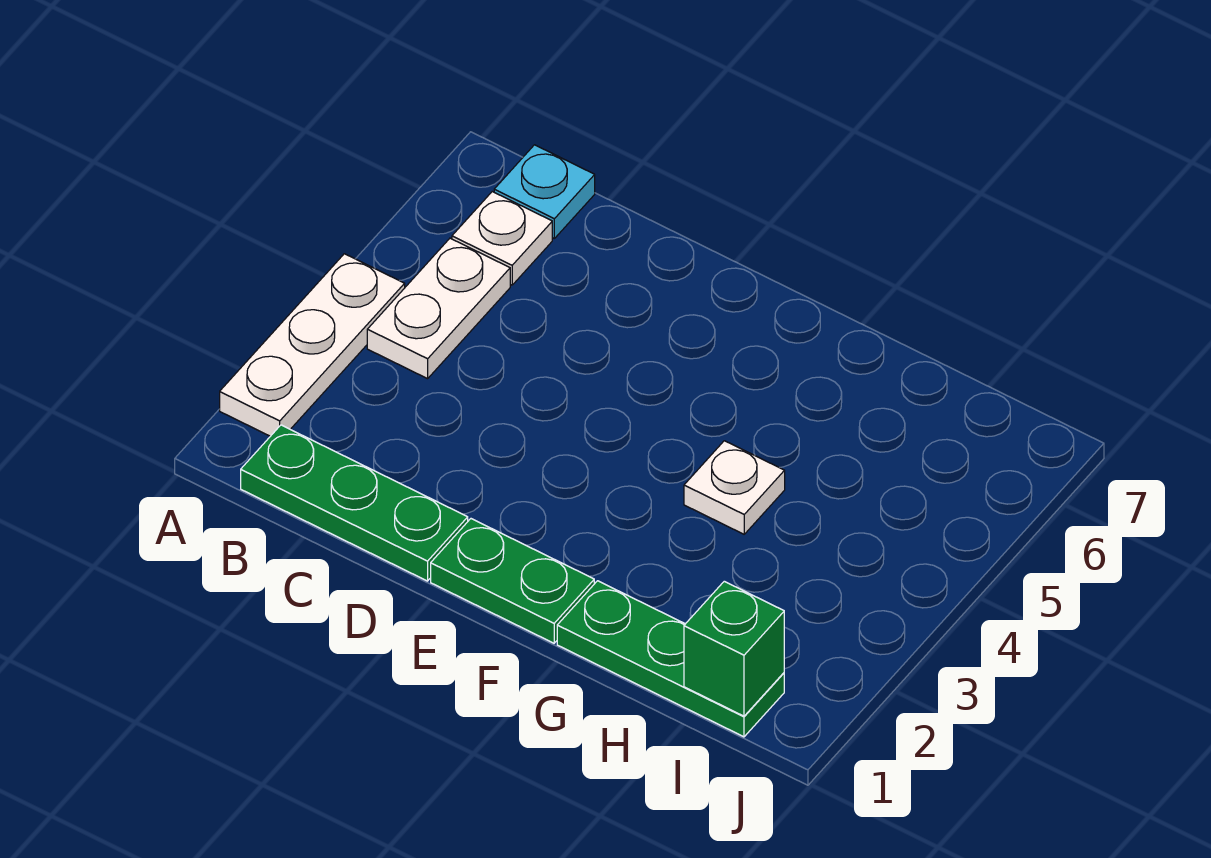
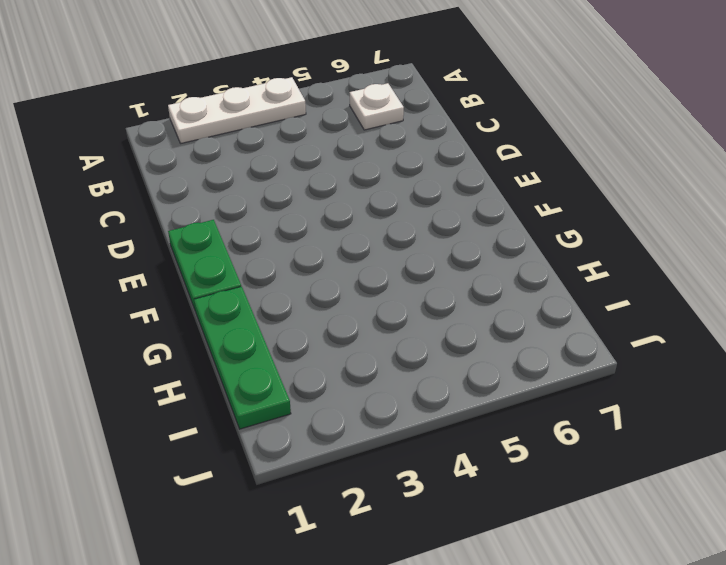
none -> green 1x3 plate [241,425,468,581]
none -> white 1x2 plate [367,238,510,379]

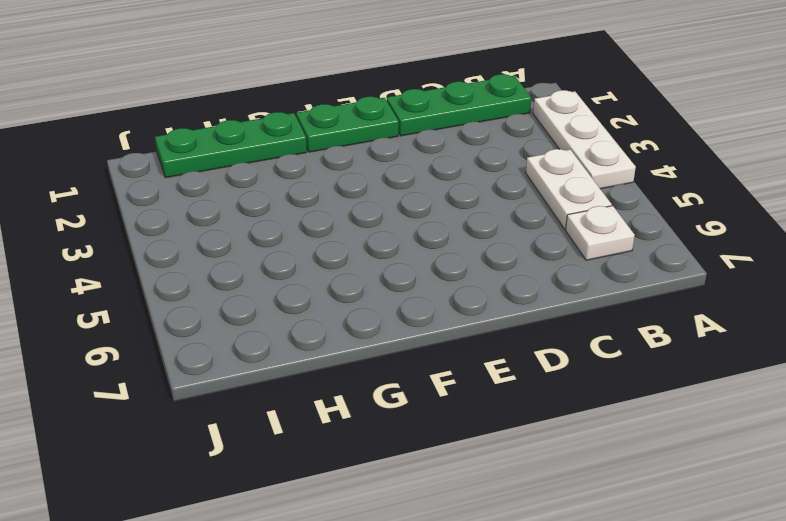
none -> cyan 1x1 plate [494,145,595,238]
none -> white 1x1 plate [684,441,785,534]

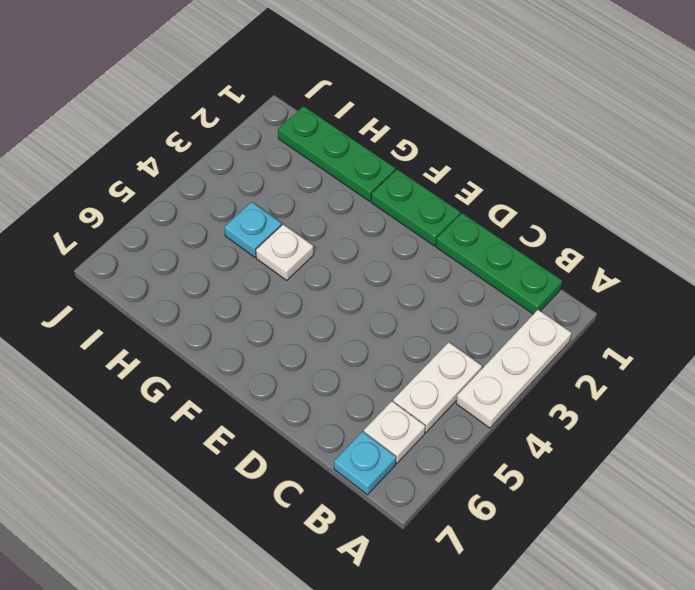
cyan 1x1 plate [224,202,282,257] -> none
none -> green 1x1 brick [684,581,784,716]

